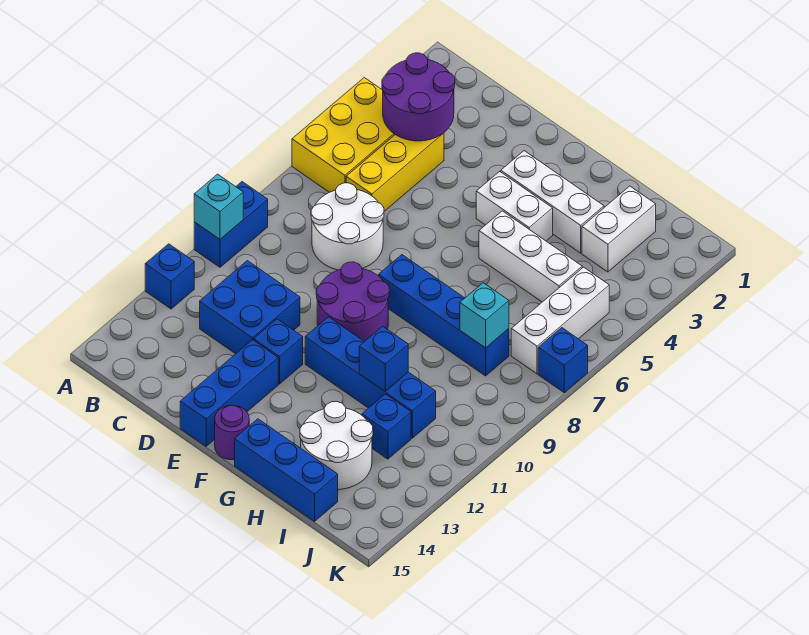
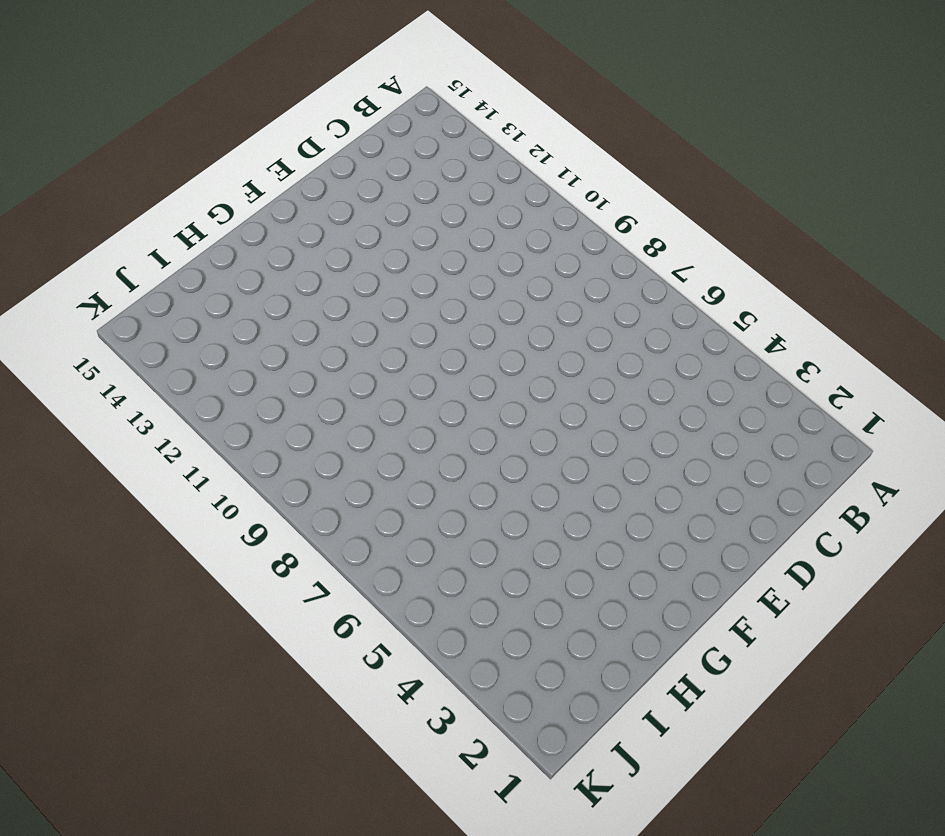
none -> yellow 2x3 brick [292,78,395,192]
none -> blue 1x2 brick [194,182,268,267]
none -> blue 1x1 brick [145,244,194,309]

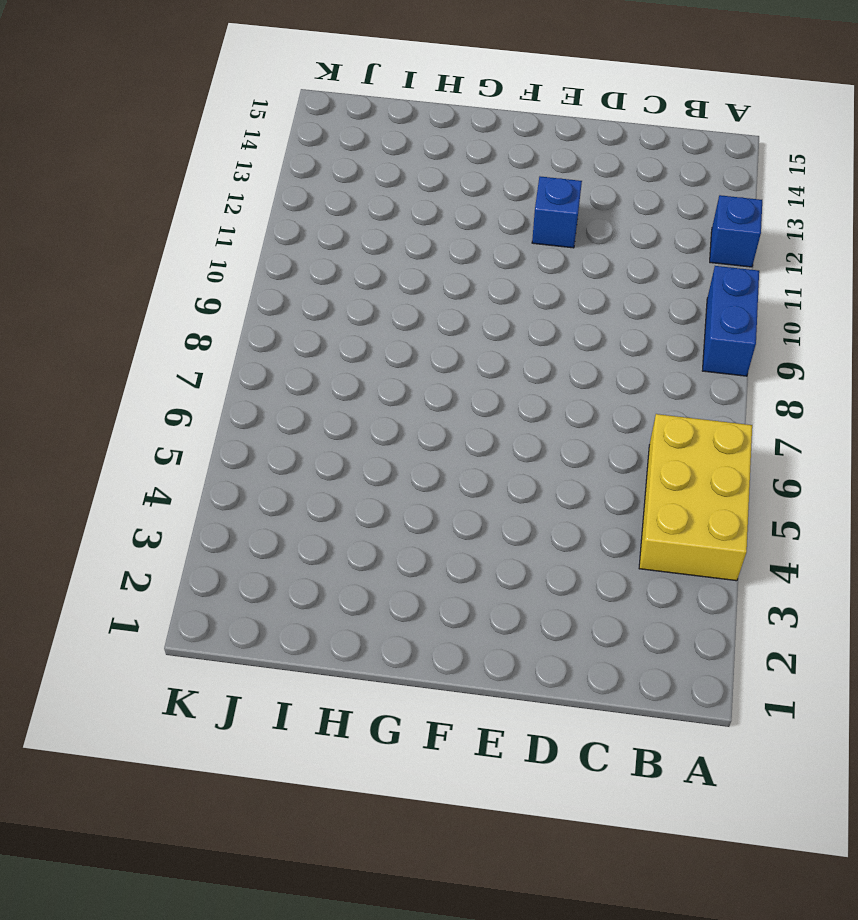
none -> yellow 1x3 brick [346,133,444,211]
none -> white 2x2 round brick [311,183,384,270]
none -> blue 2x2 brick [200,261,300,354]

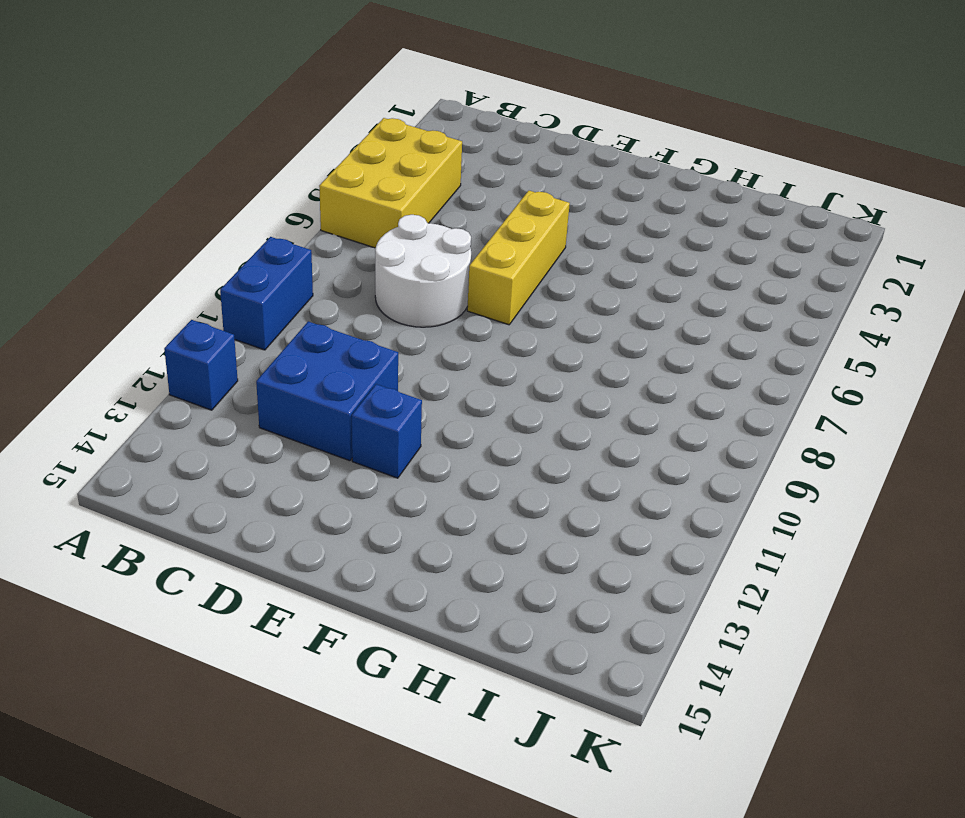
yellow 1x3 brick [467,191,570,325] -> yellow 1x3 brick moved to [346,133,444,211]
none -> purple 2x2 round brick [316,262,389,342]
none -> blue 1x3 brick [180,340,278,446]
none -> white 1x3 brick [501,151,604,253]

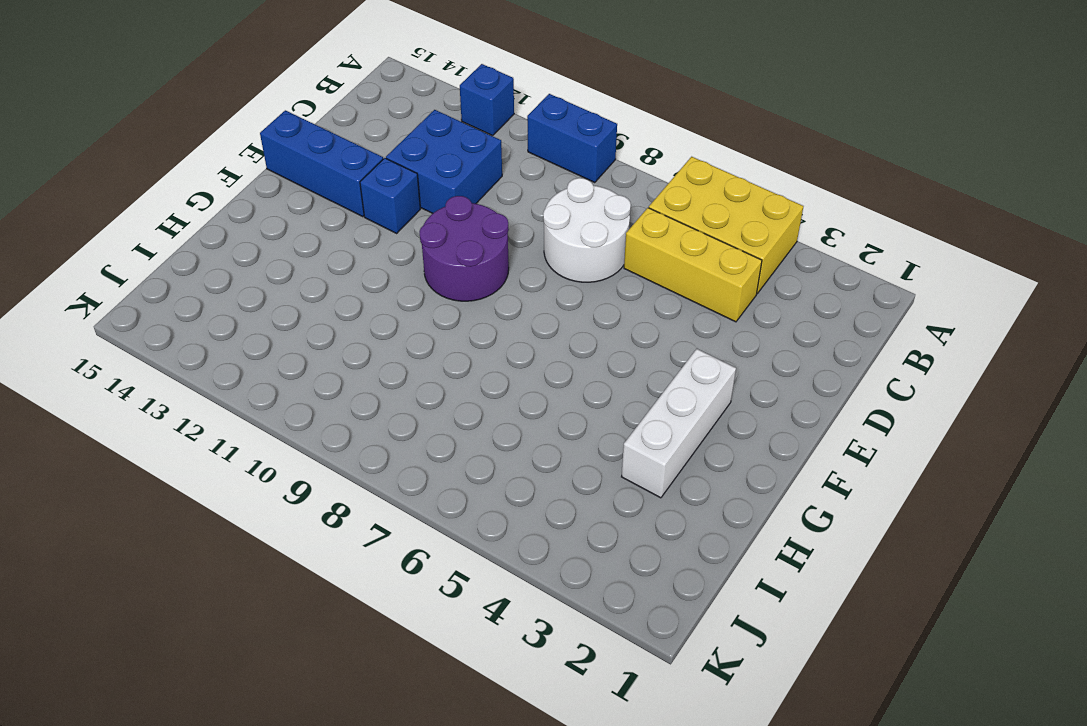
none -> white 1x2 brick [476,171,553,241]
none -> blue 1x4 brick [379,255,509,376]
none -> blue 1x4 brick [305,317,436,438]

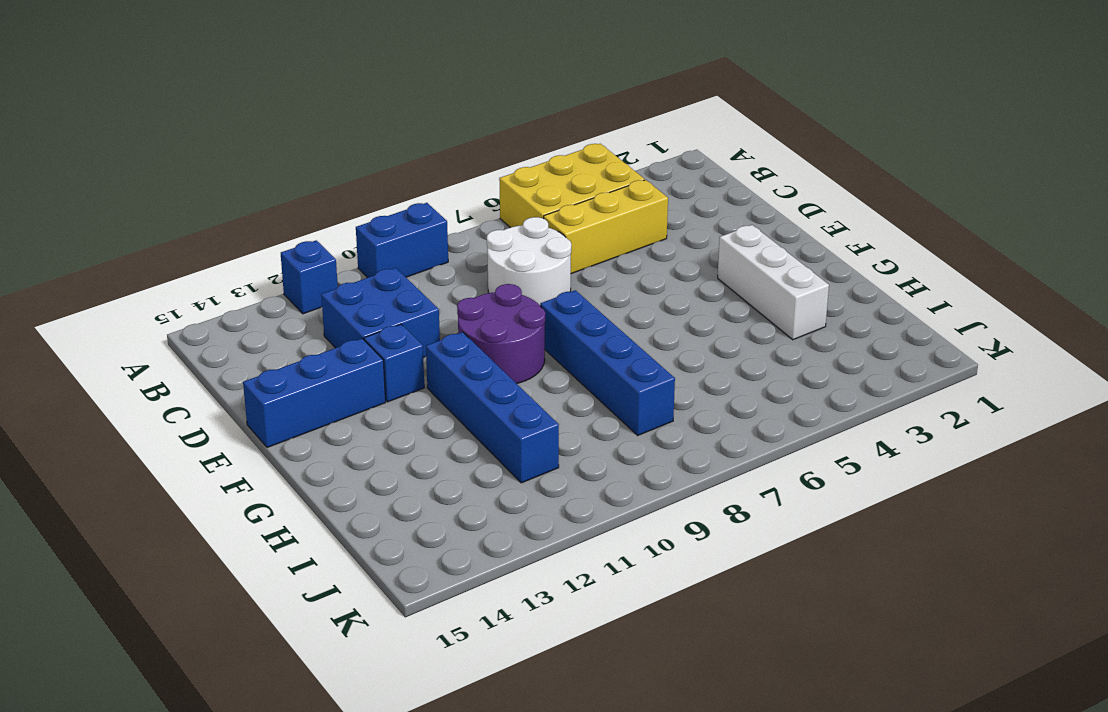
none -> white 1x2 brick [476,171,553,241]
none -> purple 1x1 round brick [215,406,249,460]
none -> white 1x3 brick [479,211,582,302]

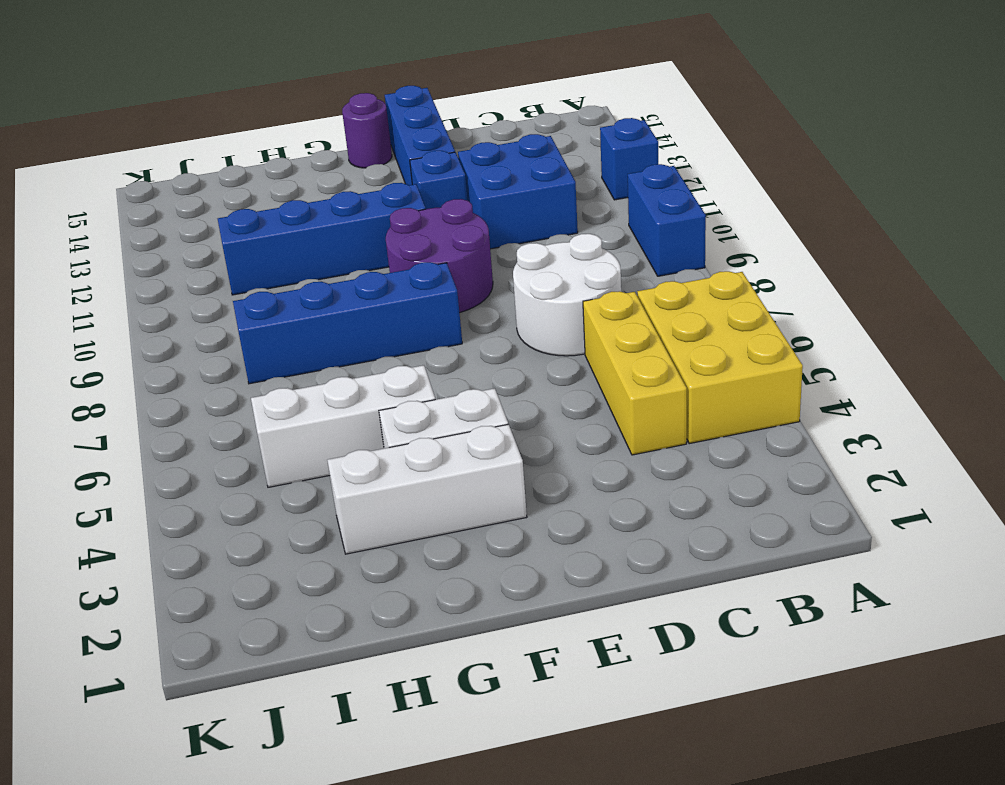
none -> blue 1x3 brick [235,419,338,521]
none -> white 2x2 round brick [300,402,373,490]
none -> white 1x2 brick [582,186,656,272]

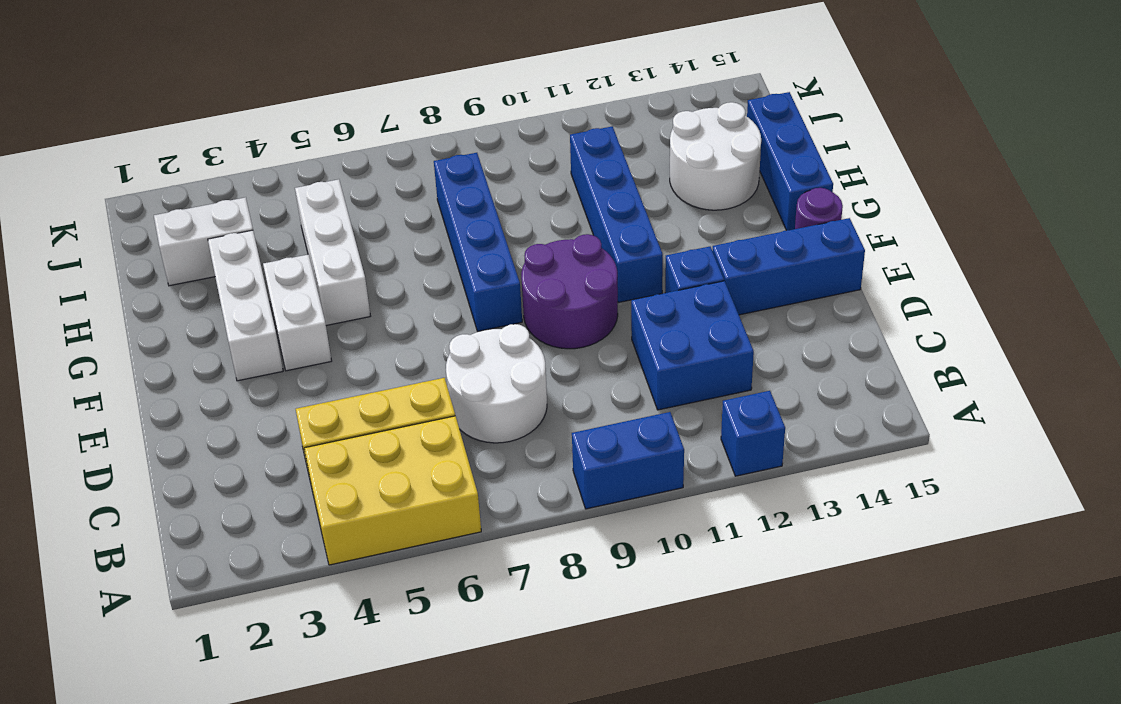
none -> blue 1x1 brick [362,394,411,459]
none -> white 1x3 brick [511,267,609,374]
none -> blue 1x1 brick [538,328,588,392]

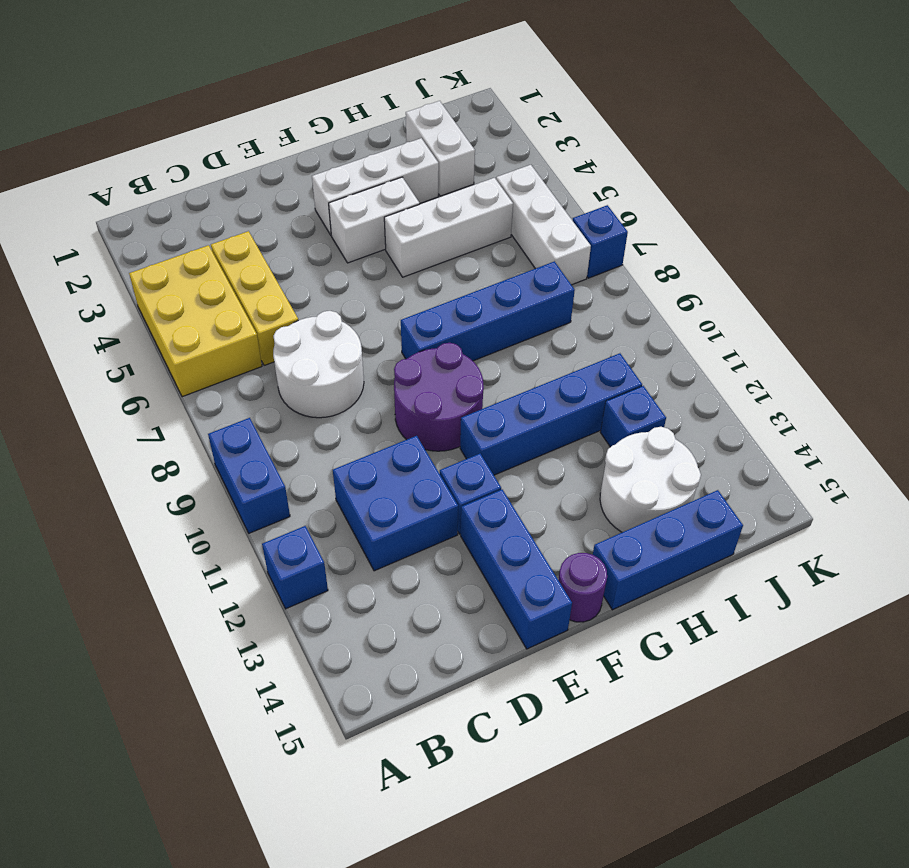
none -> cyan 1x1 brick [194,174,243,239]
none -> purple 2x2 round brick [382,53,455,141]
none -> blue 1x1 brick [359,326,408,391]

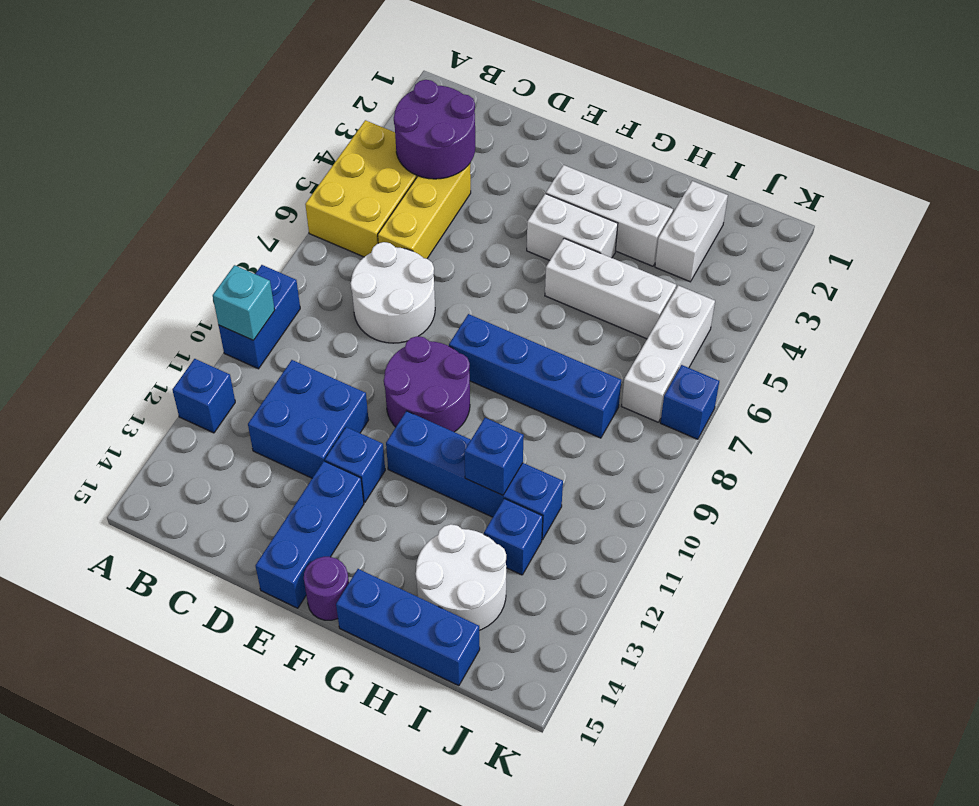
none -> cyan 1x1 brick [460,283,509,348]

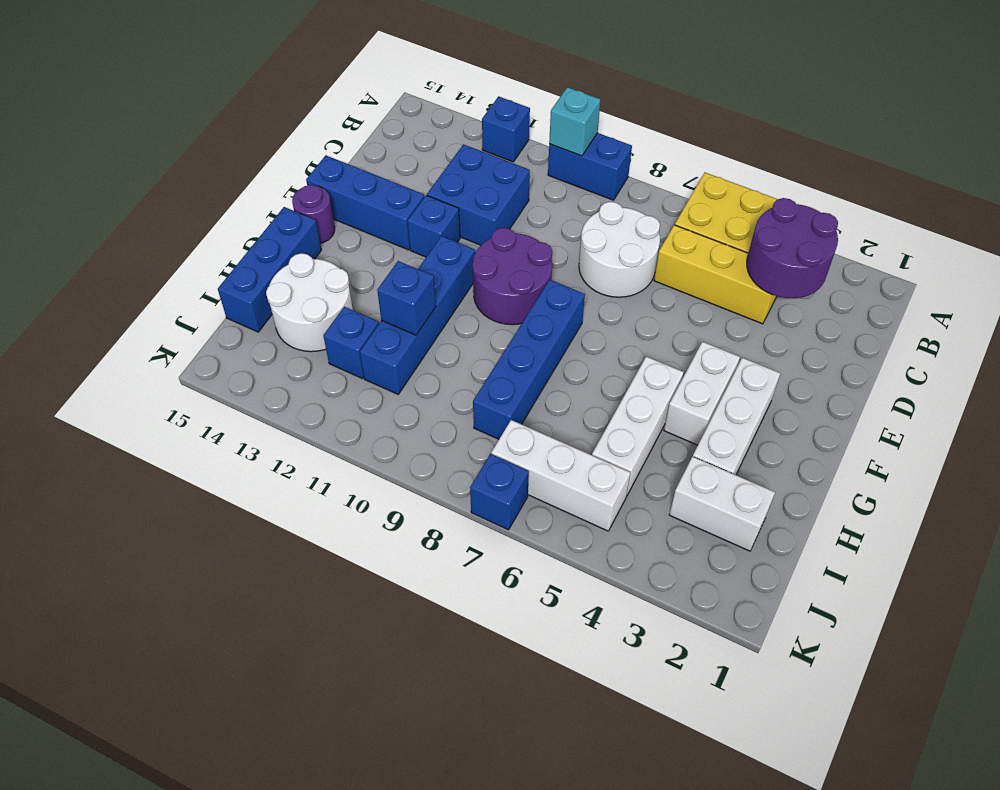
none -> cyan 1x1 brick [460,283,509,348]

